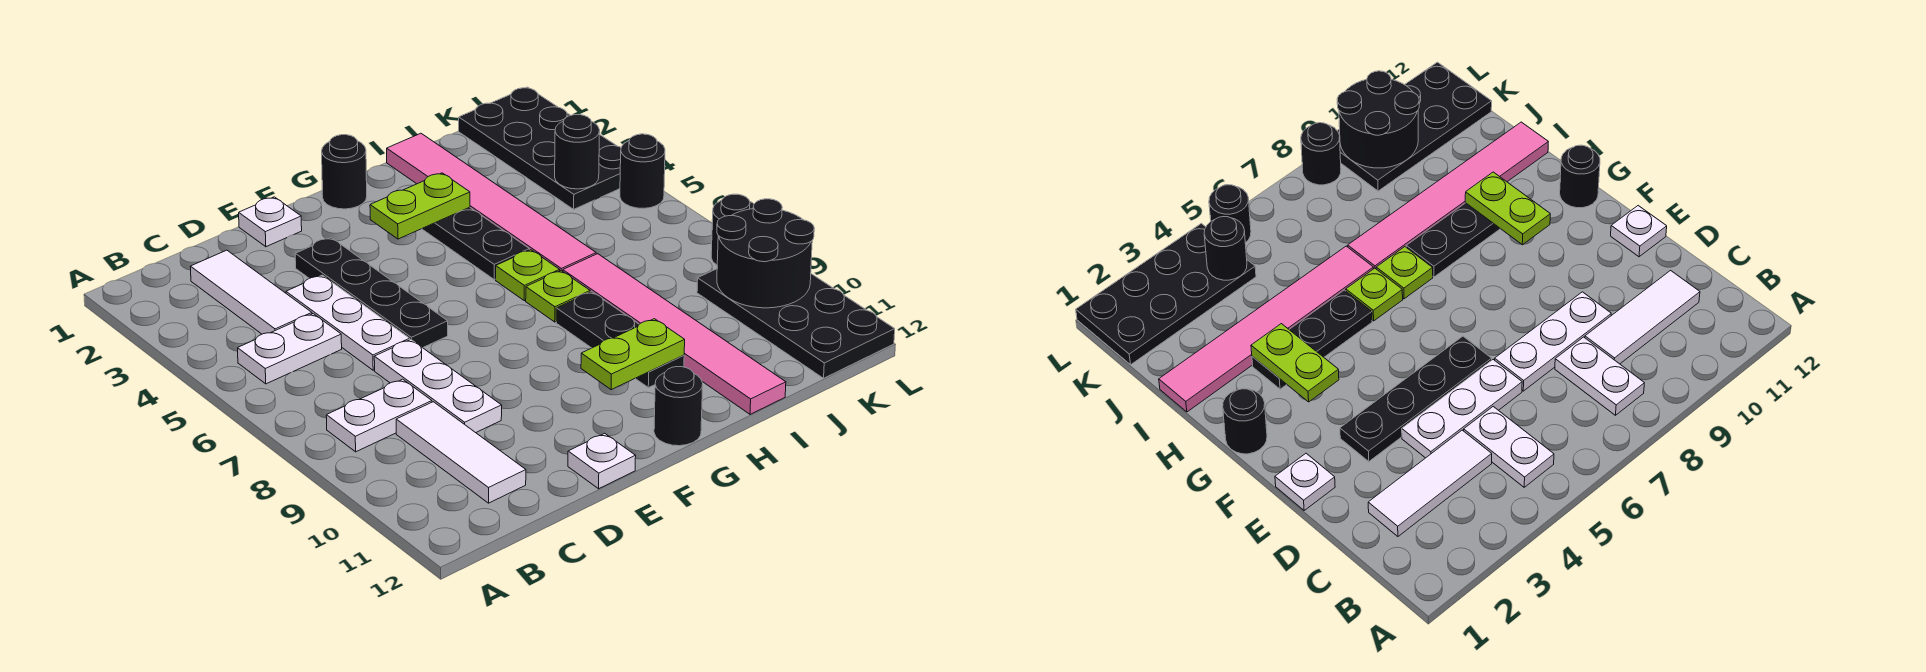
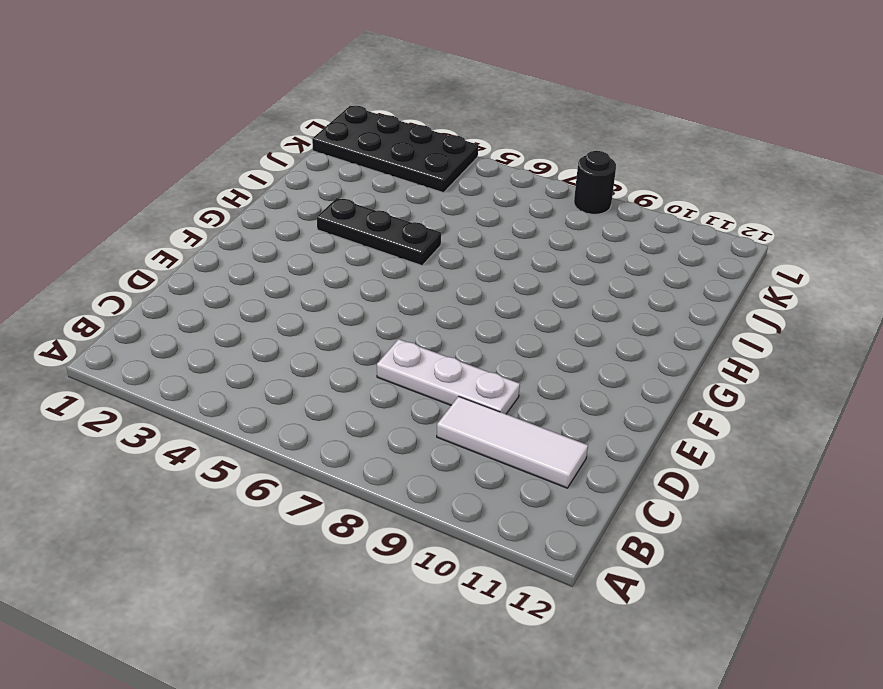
none -> white 1x2 plate [238,314,342,384]
none -> white 1x2 plate [326,379,432,452]
none -> white 1x3 tile [190,250,312,334]

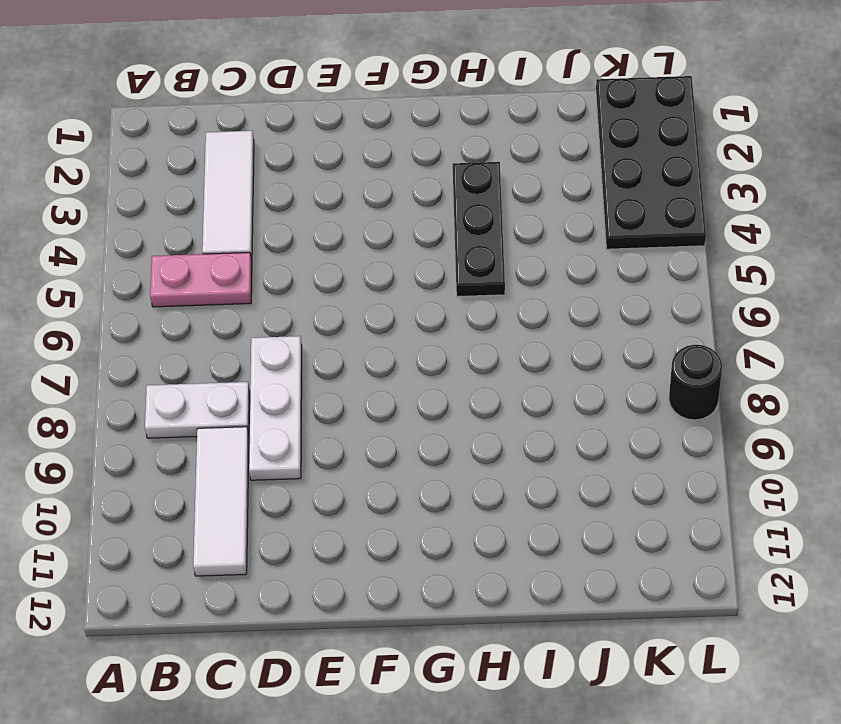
pink 1x2 plate [150,253,252,307] -> white 1x2 plate [238,314,342,384]
none -> white 1x3 plate [286,275,410,370]
none -> white 1x1 plate [239,197,302,247]
none -> black 1x4 plate [295,238,448,348]

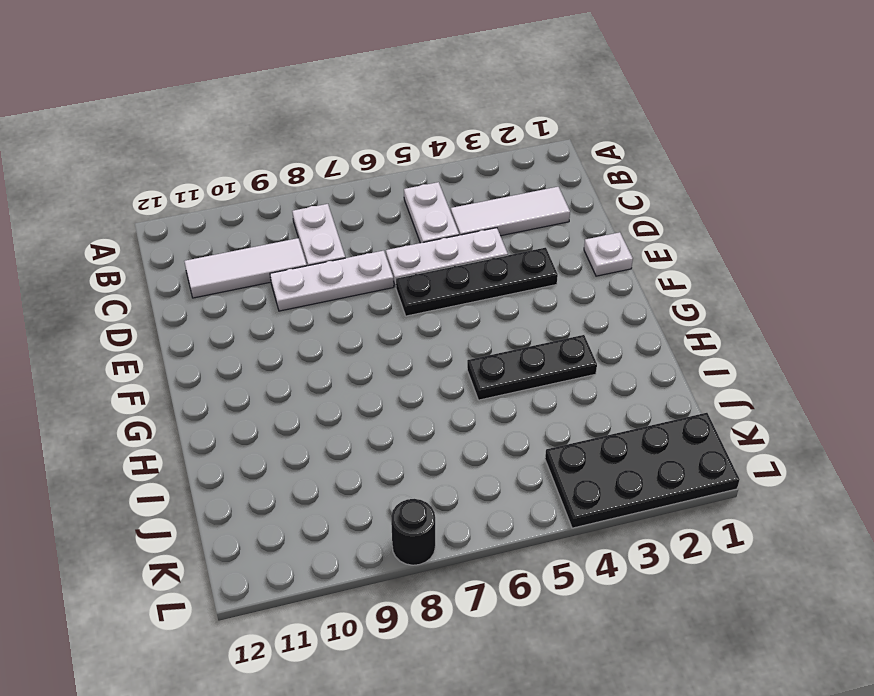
none -> white 1x1 plate [568,433,636,489]
none -> black 1x1 round brick [322,135,367,209]
none -> black 1x1 round brick [654,367,703,446]

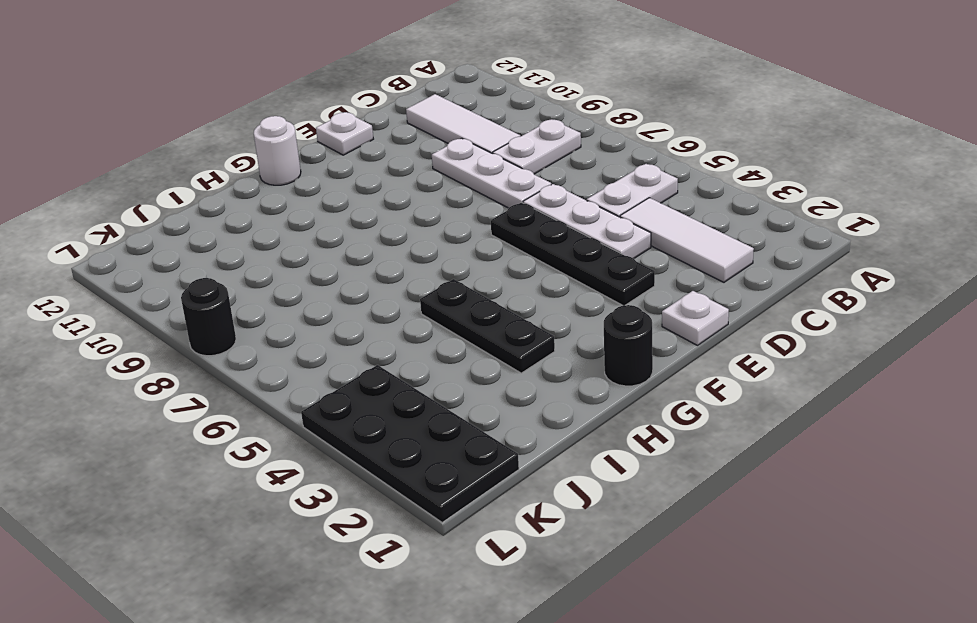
white 1x1 round brick [254,116,301,185] -> black 1x1 round brick [654,367,703,446]
none -> lime 1x1 plate [496,250,560,301]
none -> lime 1x1 plate [526,271,590,322]
none -> black 1x3 plate [556,292,684,388]

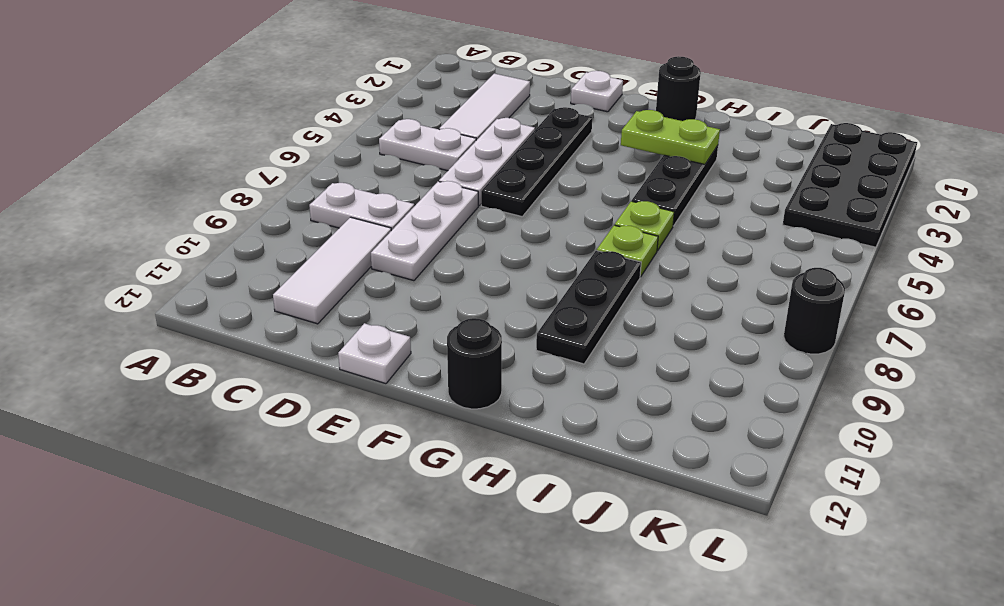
none -> pink 1x6 tile [387,133,596,271]
none -> pink 1x6 tile [563,254,786,414]
none -> black 2x4 plate [697,269,895,378]

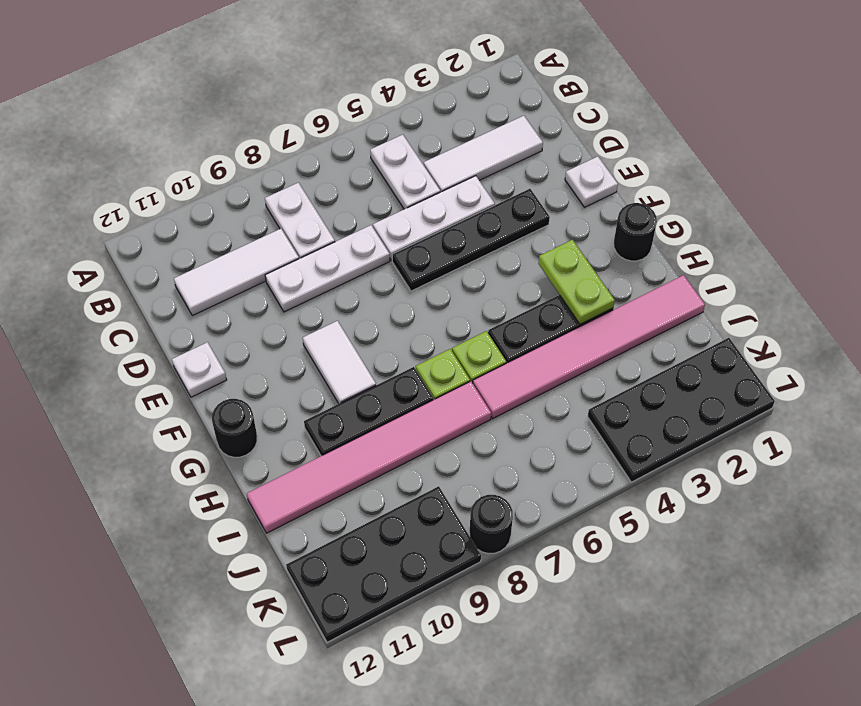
white 1x2 tile [303,321,376,404] -> none
none -> black 1x1 round brick [620,134,665,208]
none -> lime 1x2 plate [581,319,685,390]
none -> black 1x1 round brick [555,115,600,189]

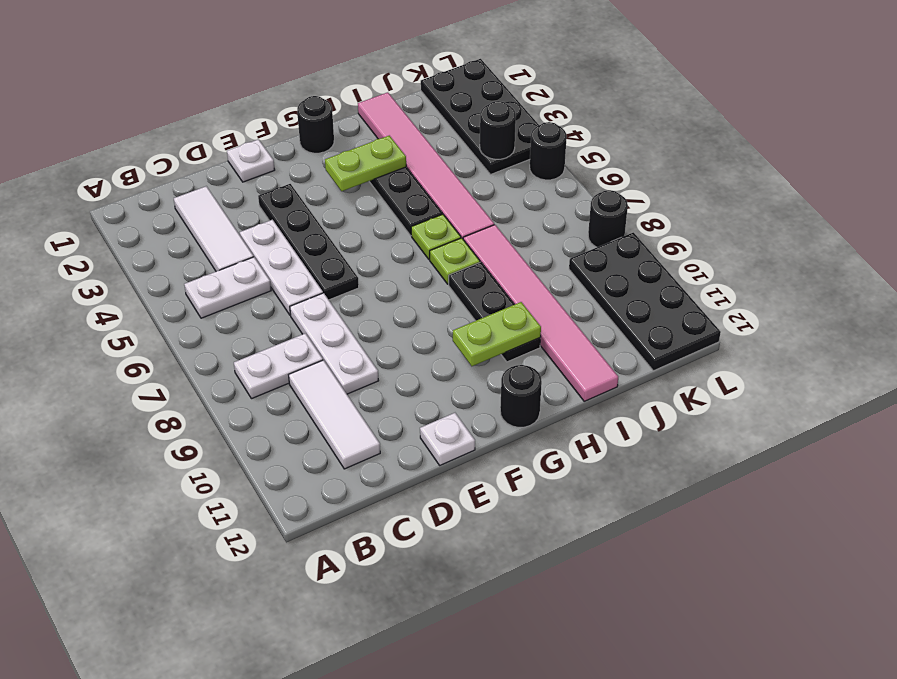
none -> black 2x2 round brick [717,199,814,308]

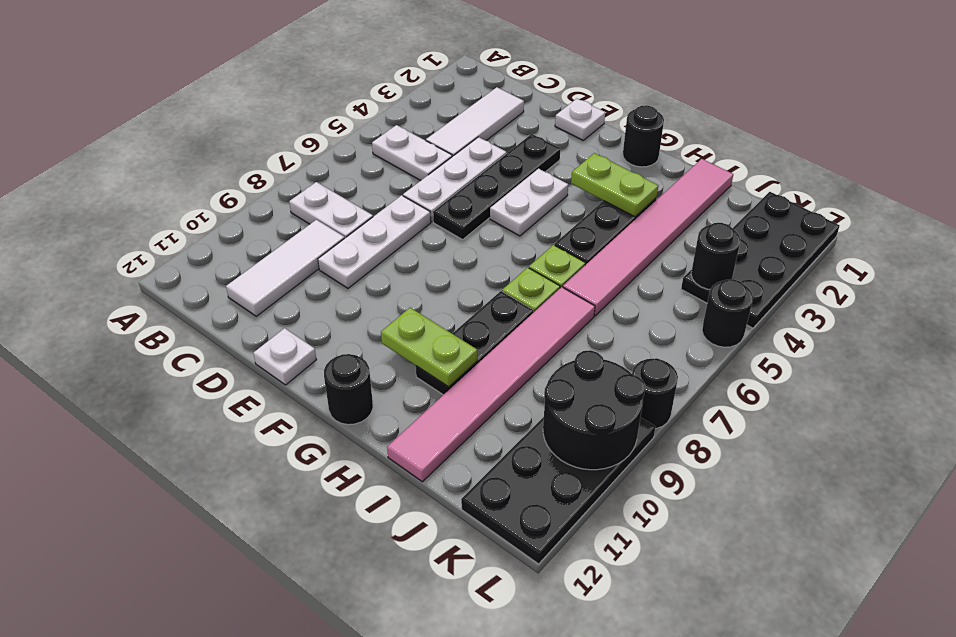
white 1x2 plate [490,169,568,236] -> none

